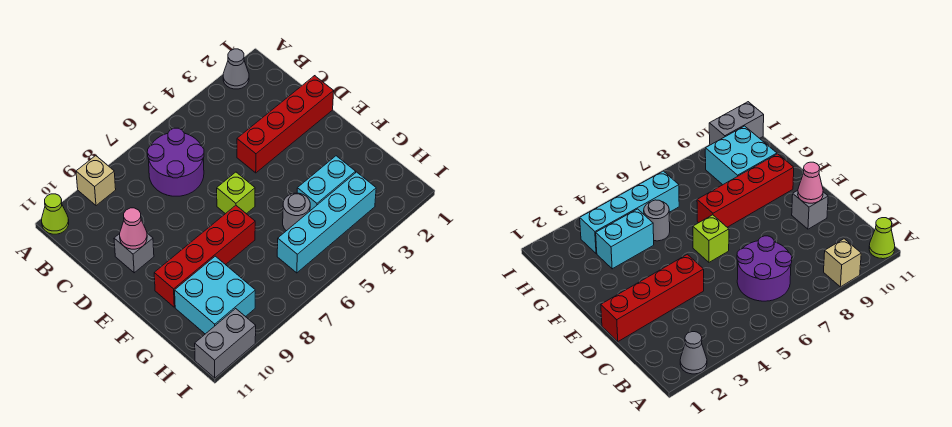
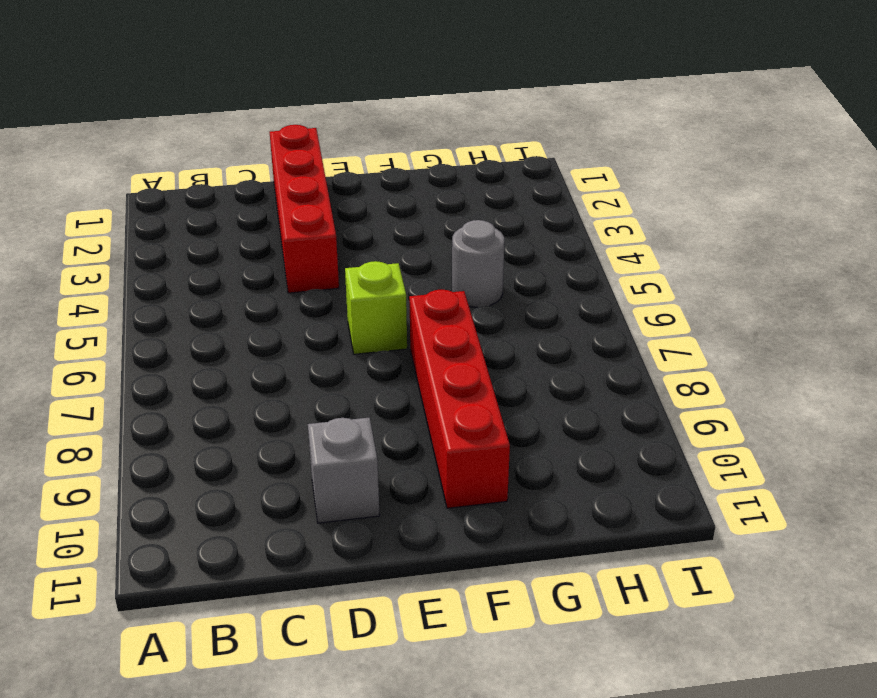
none -> grey 1x1 cone [223,49,249,89]
none -> tan 1x1 brick [76,156,116,206]
none -> lime 1x1 cone [42,194,69,234]

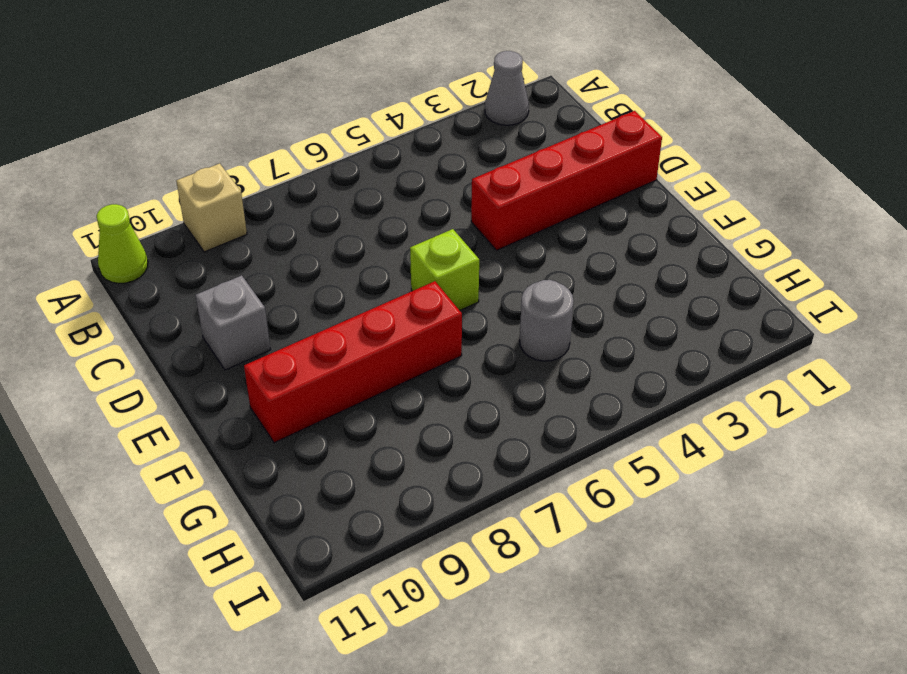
none -> purple 2x2 round brick [147,128,204,196]
none -> cyan 1x2 brick [297,156,356,211]
none -> cyan 2x2 brick [175,256,255,334]

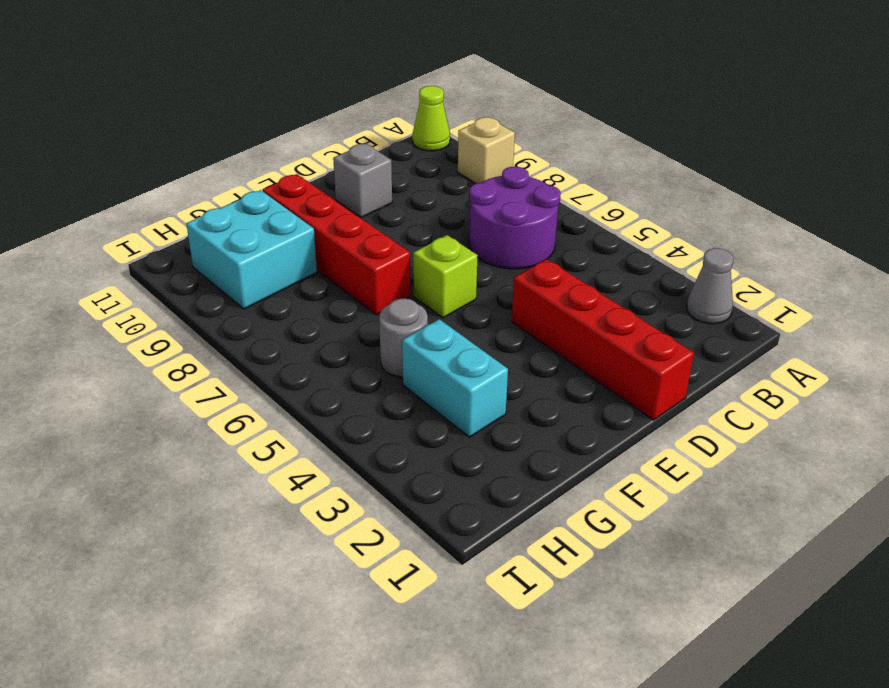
none -> cyan 1x4 brick [277,172,376,273]
none -> grey 1x2 brick [195,309,256,378]
none -> pink 1x1 cone [120,208,147,249]

